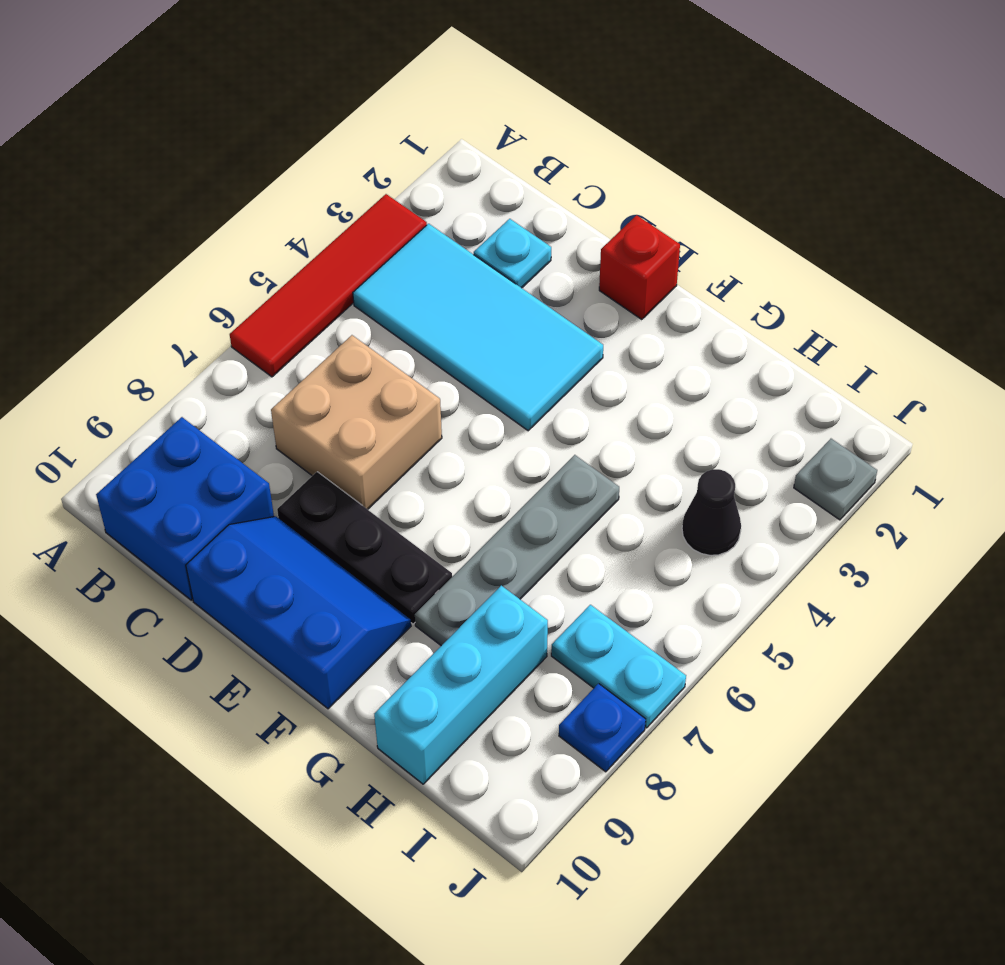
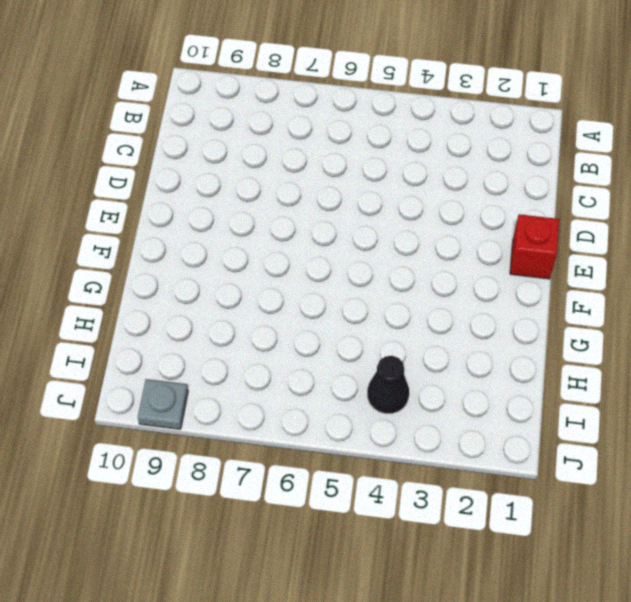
grey 1x1 plate [138,379,188,429] -> grey 1x1 plate moved to [794,439,877,520]
none -> red 1x4 tile [230,194,427,377]
none -> cyan 2x4 tile [353,224,603,431]
none -> blue 2x2 brick [96,417,274,600]

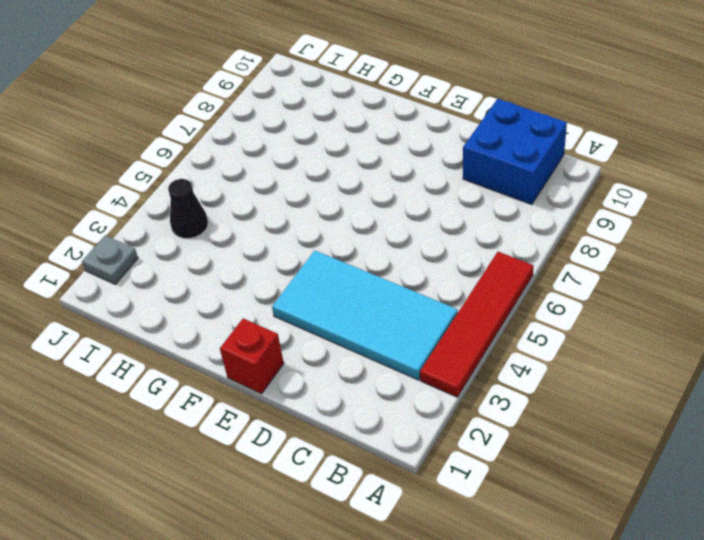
none -> cyan 1x1 plate [474,219,551,288]
none -> tan 2x2 brick [271,335,442,509]
none -> black 1x3 plate [277,472,452,624]

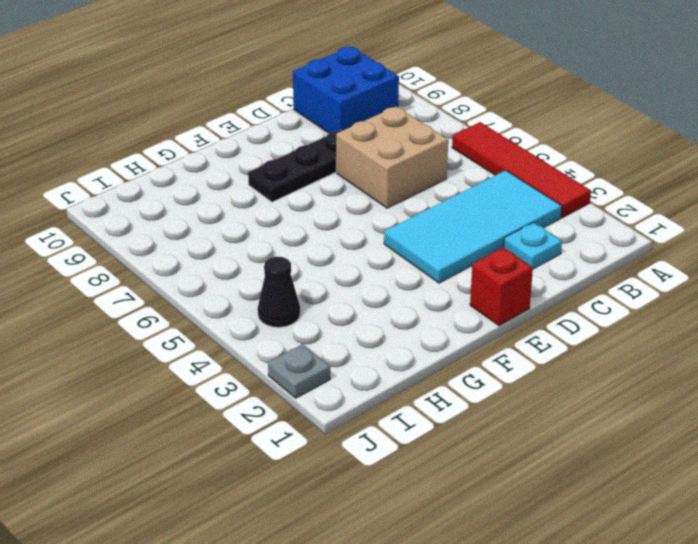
none -> blue 2x3 slope [186,516,411,709]
none -> grey 1x4 plate [415,455,619,646]
none -> cyan 1x3 brick [374,586,548,784]

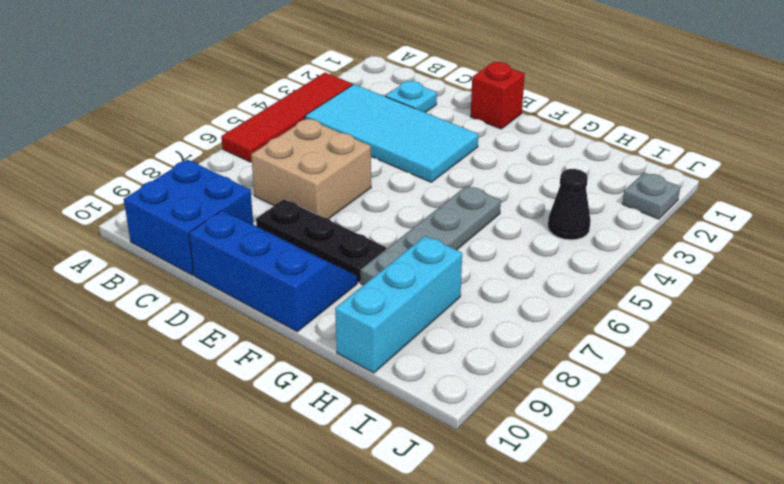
none -> cyan 1x2 plate [551,605,686,728]
none -> blue 1x1 plate [559,684,646,772]

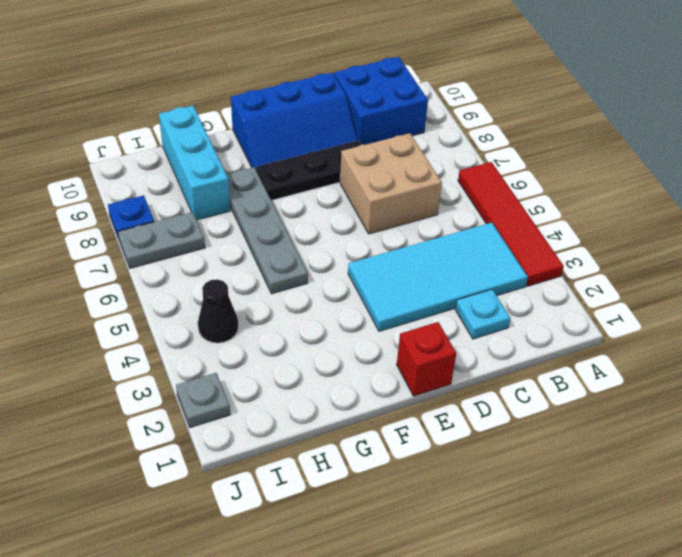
grey 1x2 plate [118,212,205,268] -> cyan 1x2 plate [551,605,686,728]

